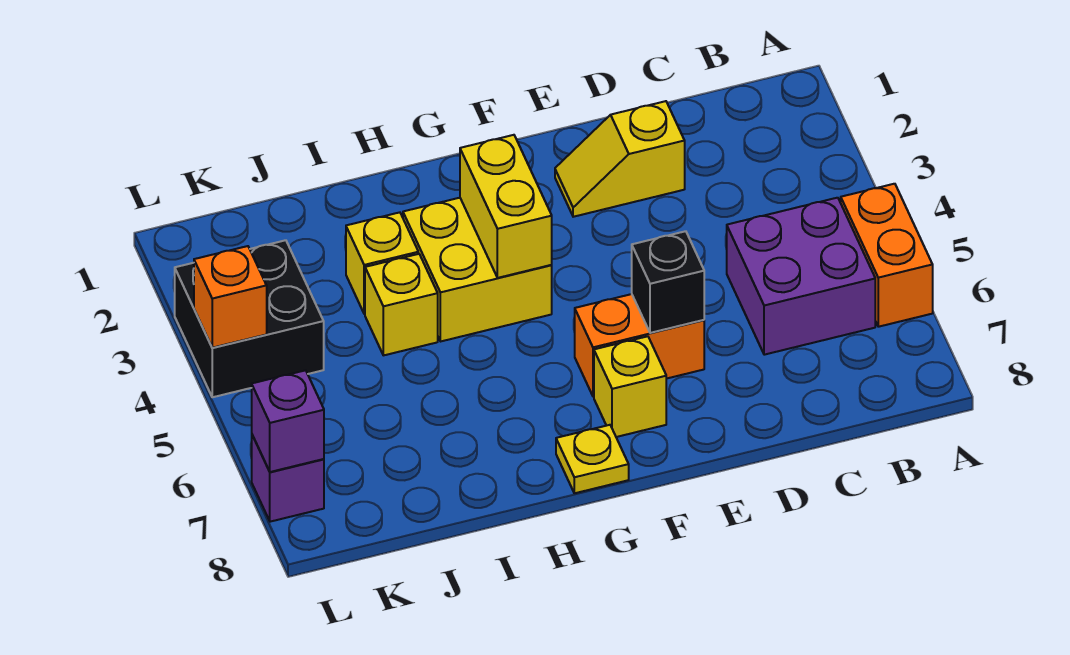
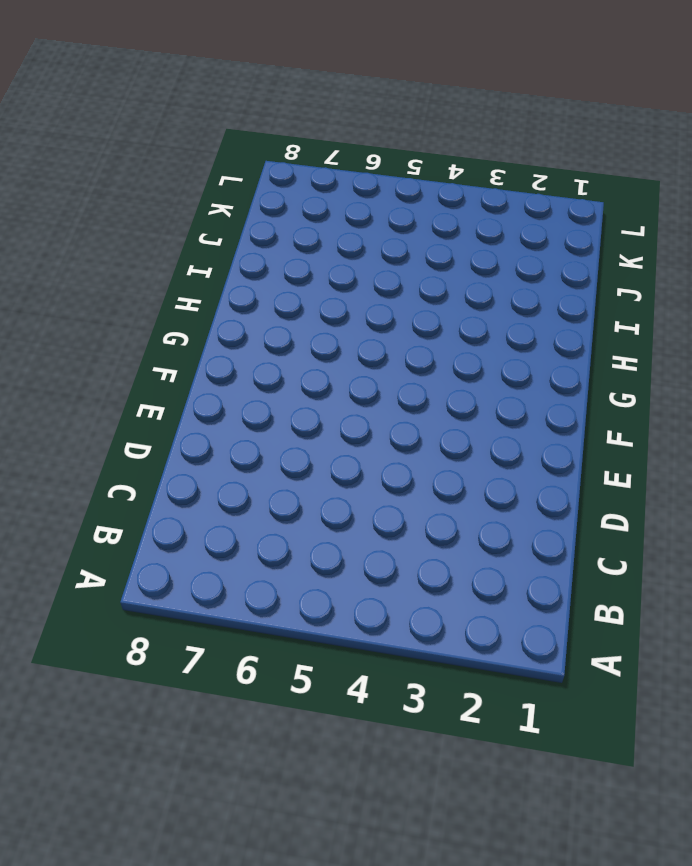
none -> orange 1x2 brick [841,184,933,327]
none -> purple 2x2 brick [727,198,875,355]
none -> yellow 1x2 slope [555,101,685,217]

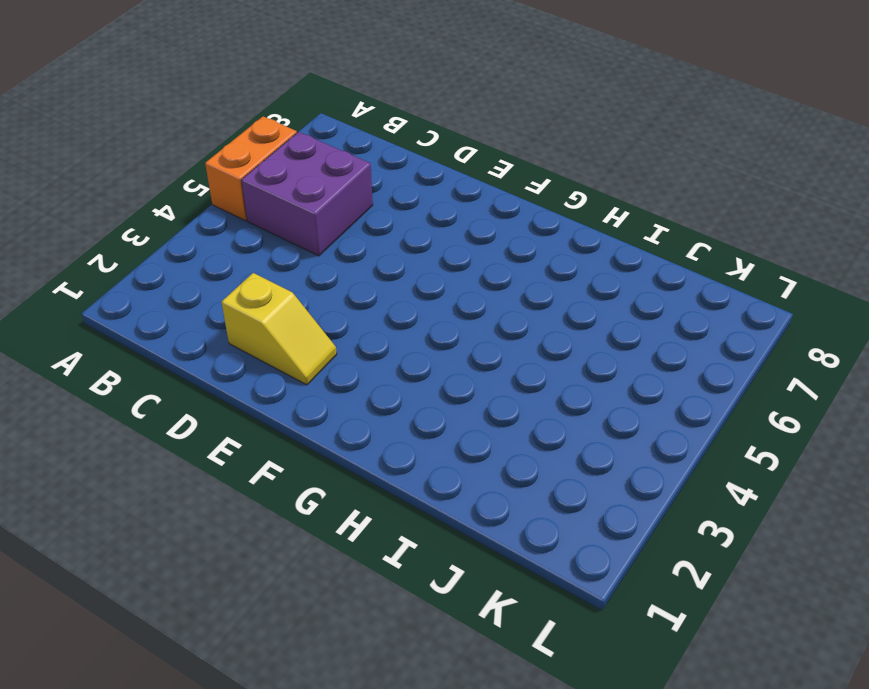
none -> orange 1x2 brick [575,294,704,397]
none -> yellow 1x1 brick [594,336,666,437]
none -> yellow 2x2 brick [403,198,552,341]

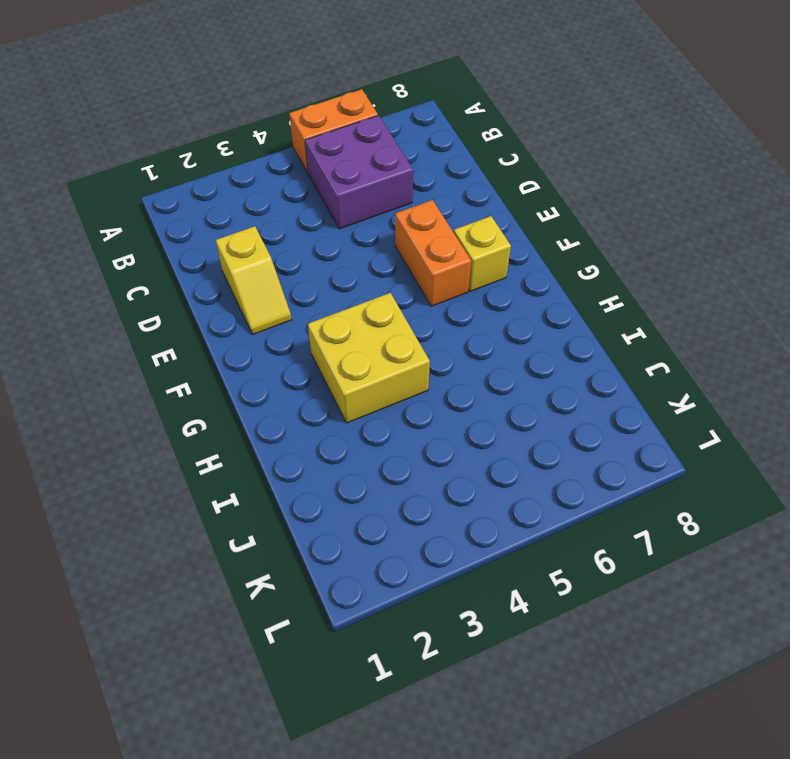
none -> yellow 1x1 plate [556,425,629,493]
none -> yellow 1x1 brick [346,212,418,314]
none -> yellow 1x1 brick [365,254,438,355]

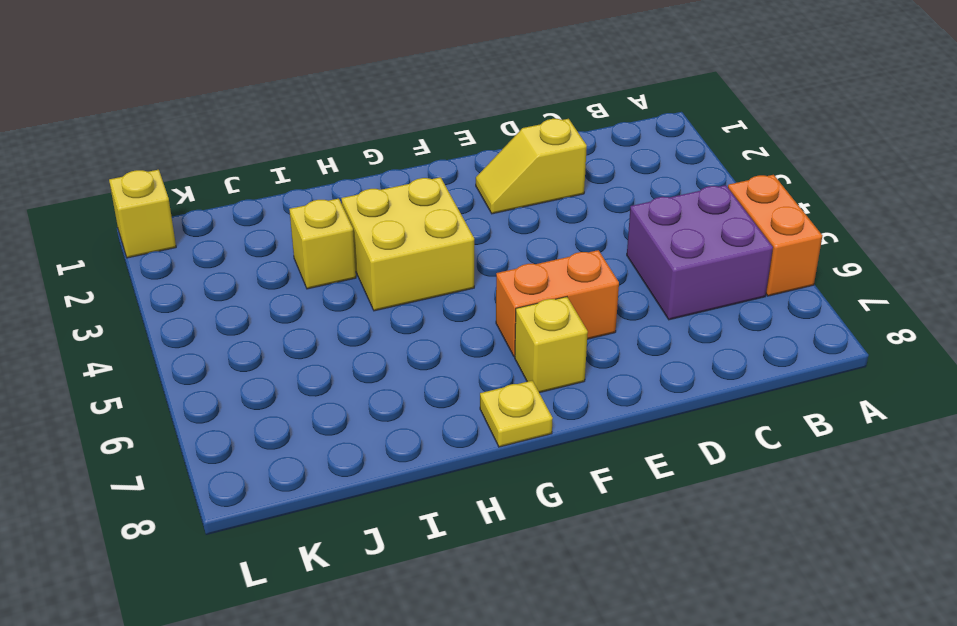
yellow 1x1 brick [109,170,176,258] -> yellow 1x1 brick moved to [365,254,438,355]
none -> black 2x2 brick [175,240,324,397]
none -> purple 1x1 brick [252,435,324,522]
none -> black 1x1 brick [632,231,704,333]

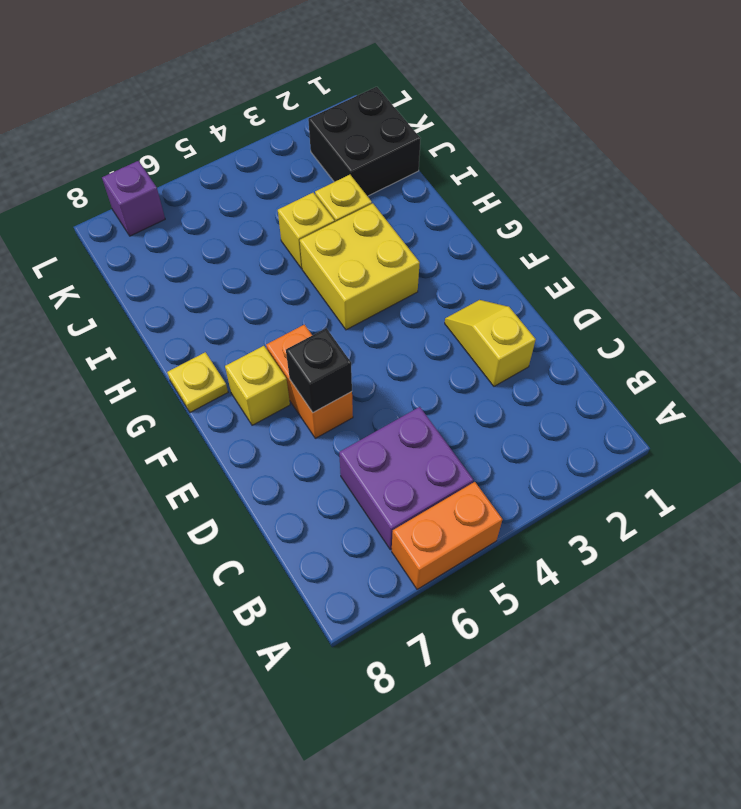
black 2x2 brick [308,87,421,196] -> black 2x2 brick moved to [175,240,324,397]
none -> yellow 1x2 brick [460,135,552,278]
none -> orange 1x1 brick [194,246,267,348]
none -> purple 1x1 brick [252,370,324,472]

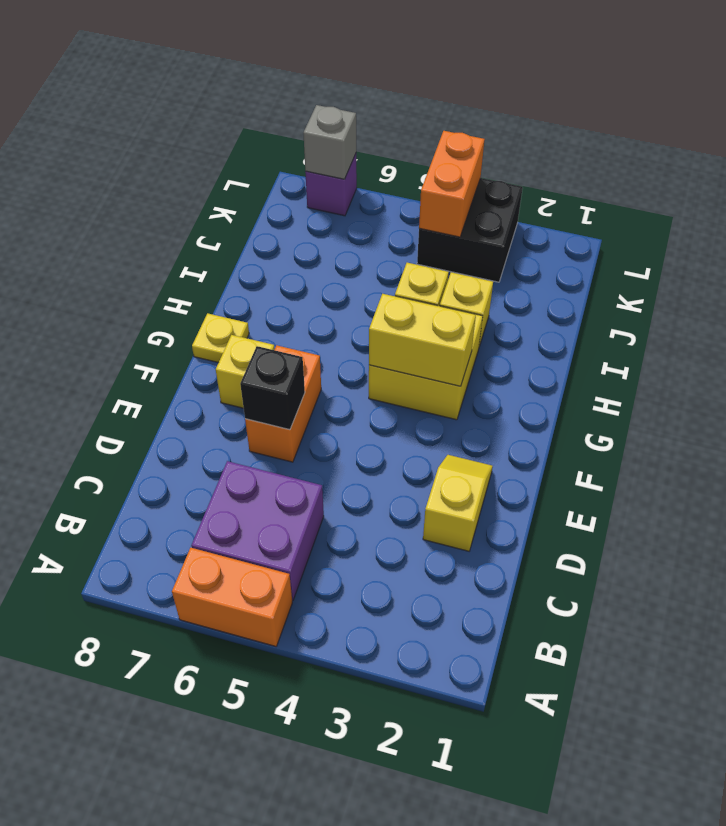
orange 1x2 brick [419,131,485,237] -> orange 1x1 brick [194,246,267,348]
grey 1x1 brick [303,105,356,179] -> purple 1x1 brick [252,370,324,472]

